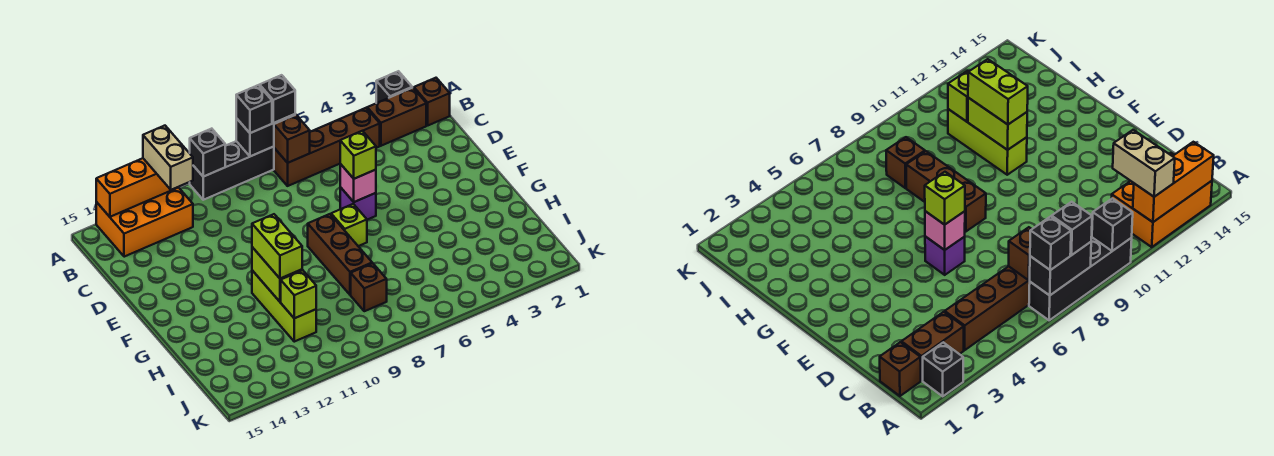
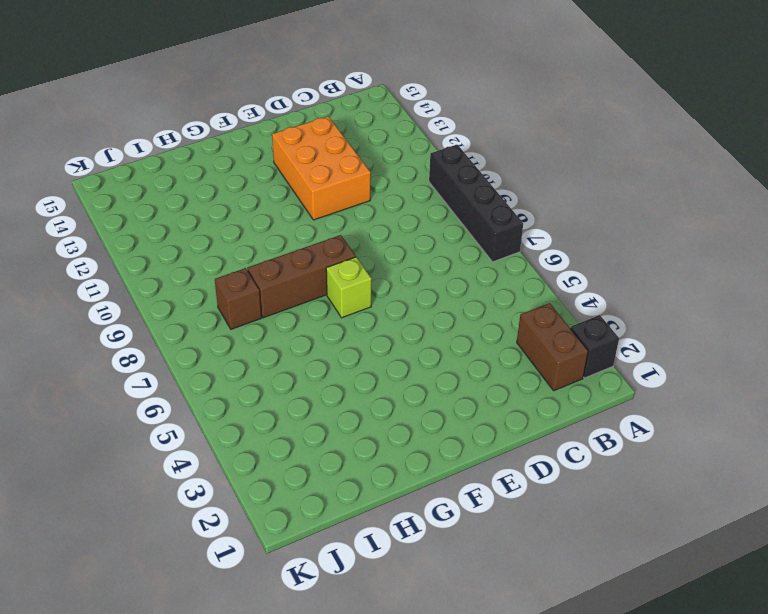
orange 2x3 brick [272,116,371,220] -> orange 2x3 brick moved to [96,187,193,257]
none -> brown 1x1 brick [414,78,450,125]
none -> brown 1x4 brick [274,108,380,186]
none -> purple 1x1 brick [340,187,376,220]

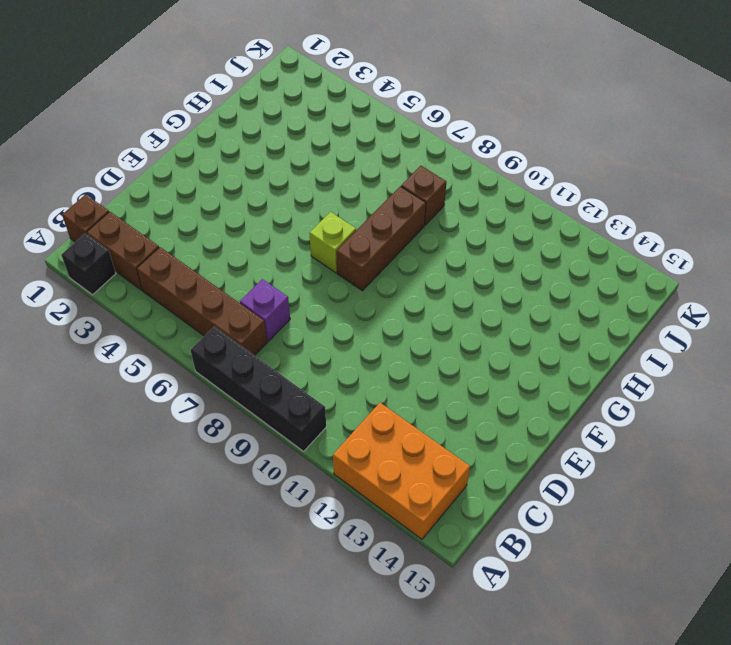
purple 1x1 brick [240,279,290,341] -> purple 1x1 brick moved to [340,187,376,220]
none -> lime 1x3 brick [252,270,316,342]
none -> black 1x2 brick [236,114,295,156]
none -> black 1x1 brick [190,129,225,177]

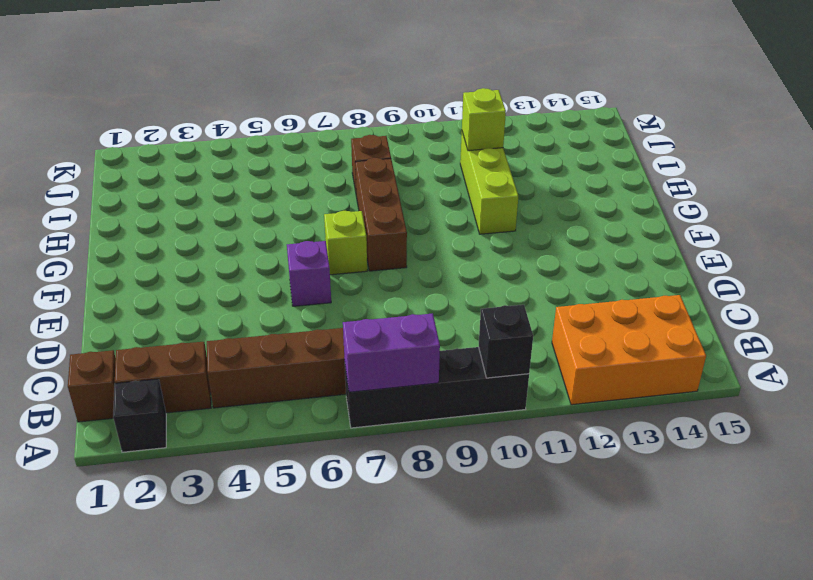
purple 1x2 brick [343,313,440,392] -> black 1x2 brick [236,114,295,156]
none -> orange 1x3 brick [96,158,178,217]
none -> brown 1x1 brick [274,115,310,163]
none -> pink 1x1 brick [340,164,376,202]

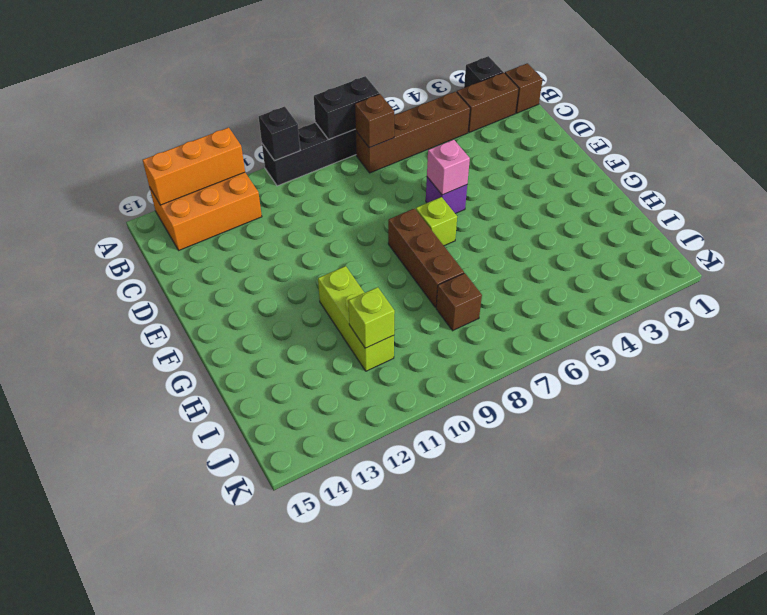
none -> lime 1x2 brick [252,247,302,302]
none -> black 1x1 brick [260,75,295,123]
none -> black 1x1 brick [236,85,272,133]

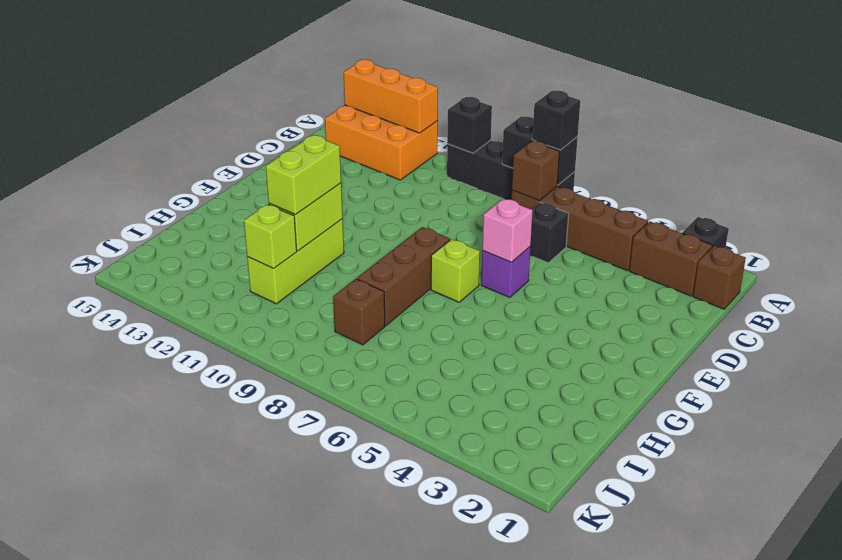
black 1x1 brick [530,202,569,263] -> black 1x1 brick moved to [236,85,272,133]
none -> tan 1x2 brick [143,126,193,190]
none -> lime 1x1 brick [340,131,376,179]

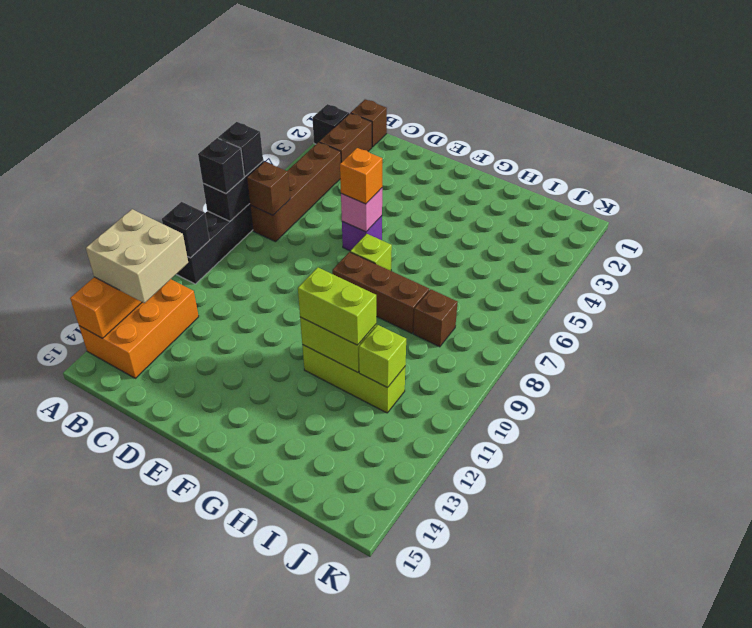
tan 2x2 brick [86,209,188,303] -> tan 1x2 brick [143,126,193,190]
orange 1x1 brick [340,148,382,204] -> lime 1x1 brick [340,131,376,179]

